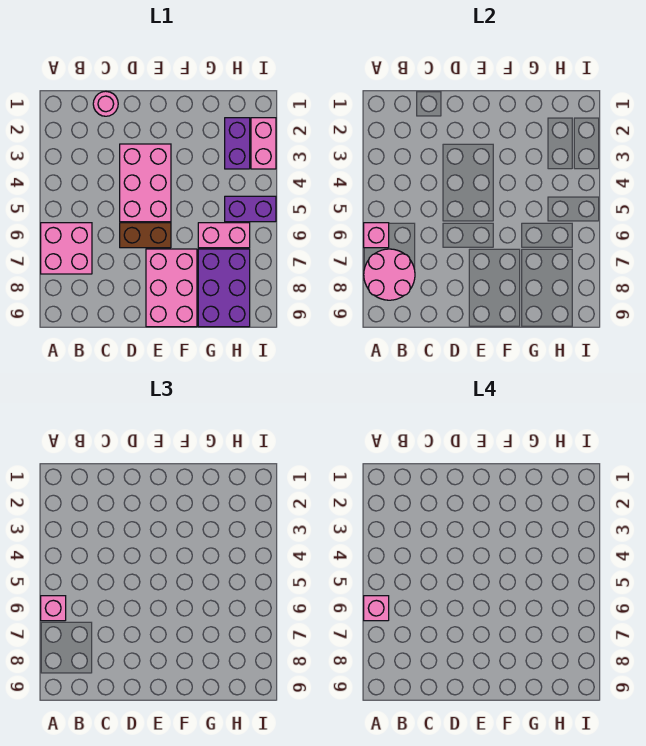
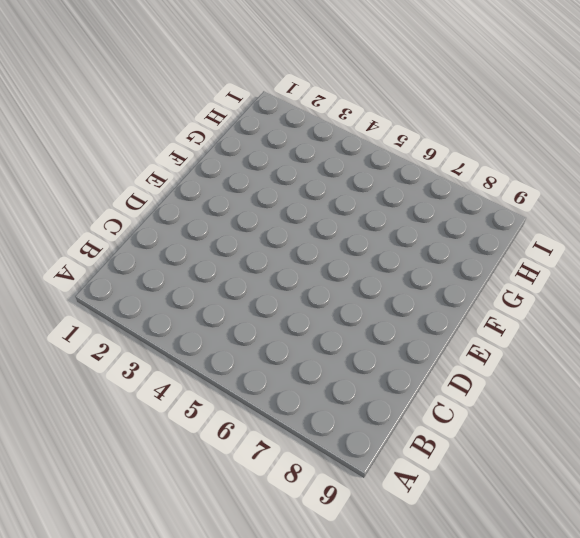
none -> pink 2x2 brick [41,223,92,274]
none -> pink 1x1 round brick [93,91,118,116]
none -> pink 2x3 brick [120,144,171,222]

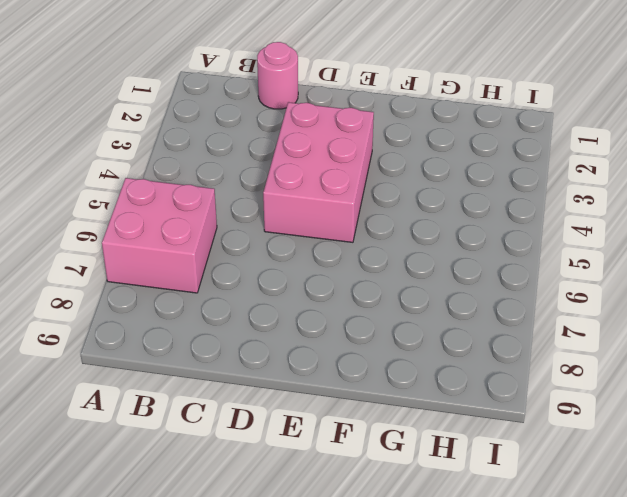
none -> brown 1x2 brick [120,223,171,248]
none -> pink 2x3 brick [146,249,197,327]
none -> pink 1x2 brick [198,223,250,248]

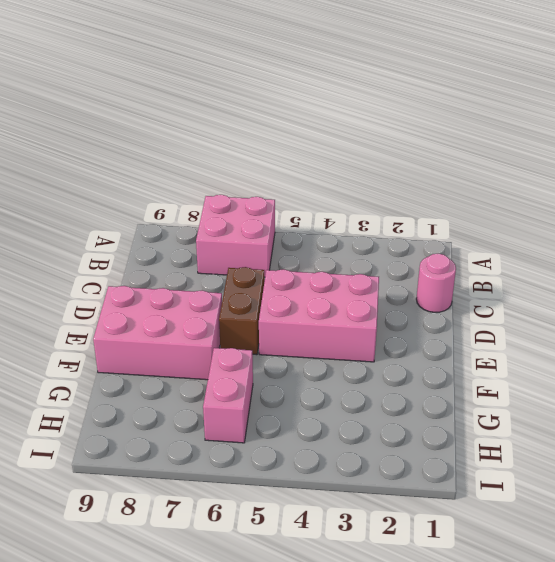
none -> purple 2x3 brick [198,249,250,327]
none -> purple 1x2 brick [225,118,250,169]
none -> purple 1x2 brick [225,196,276,222]

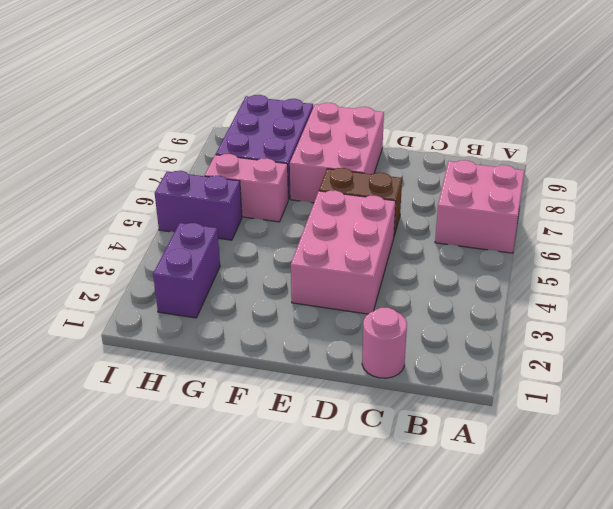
none -> pink 1x2 brick [251,118,276,169]
none -> pink 1x1 brick [364,223,389,248]
none -> pink 2x2 round brick [364,249,415,300]

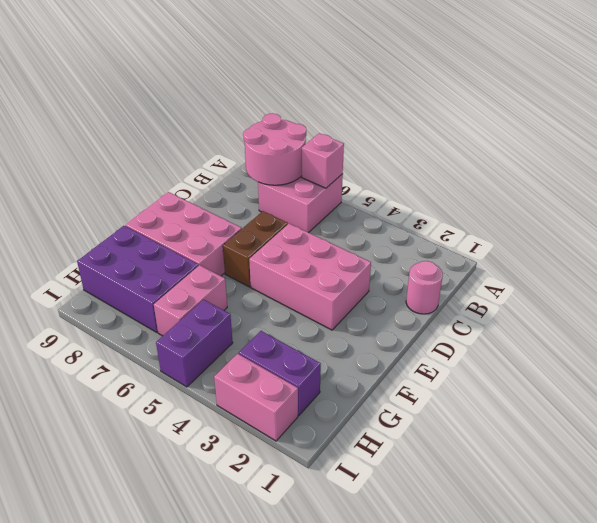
none -> pink 1x1 brick [41,596,66,621]
none -> pink 1x1 brick [364,596,389,621]

